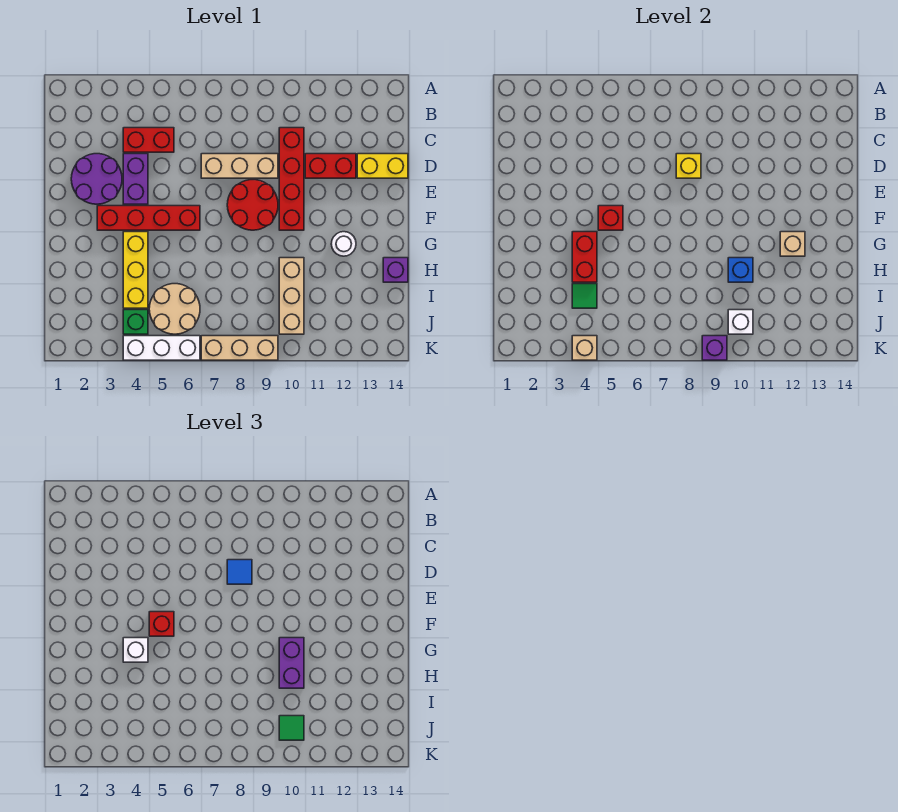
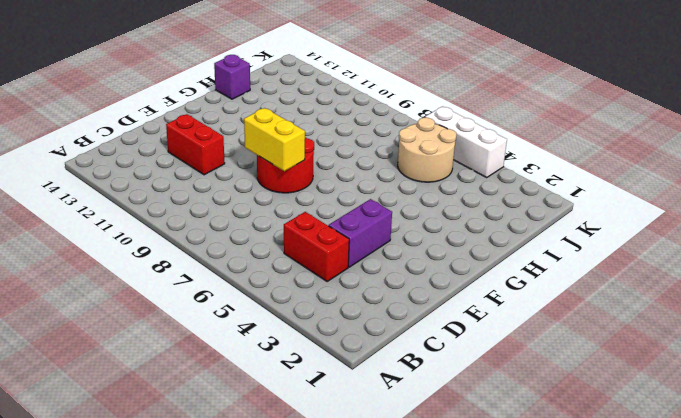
yellow 1x2 brick [244,108,305,171] -> yellow 1x2 brick moved to [357,154,408,178]
none -> red 1x4 brick [279,128,304,230]
none -> purple 2x2 round brick [71,154,122,204]
none -> tan 1x3 brick [201,154,278,178]
none -> red 1x4 brick [97,206,200,230]

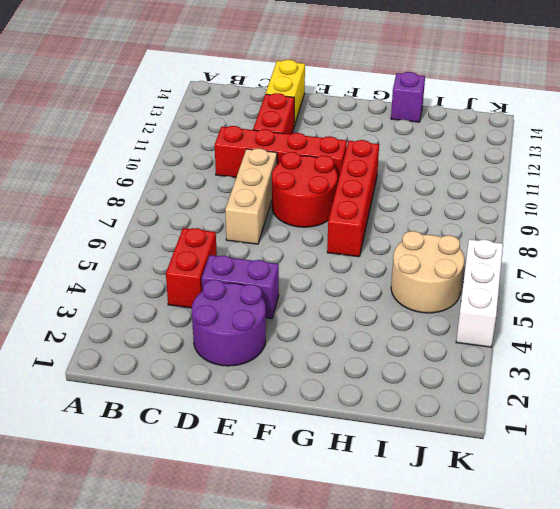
red 1x4 brick [327,140,379,257] -> red 1x4 brick moved to [97,206,200,230]
none -> yellow 1x3 brick [123,232,148,308]
none -> white 1x1 round brick [331,232,356,256]
none -> tan 1x3 brick [279,258,304,334]
none -> green 1x1 brick [123,310,148,334]

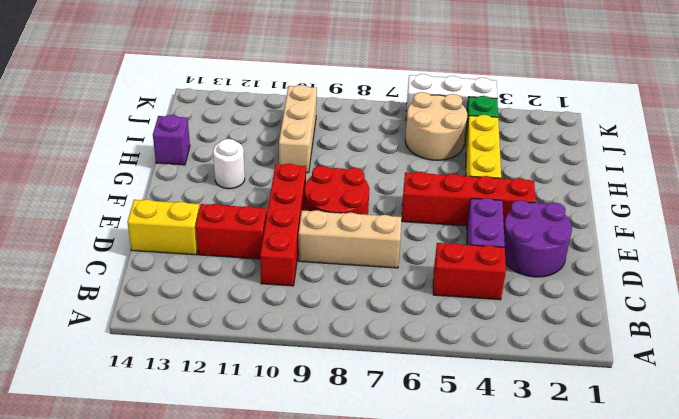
none -> tan 1x3 brick [201,336,278,360]
none -> yellow 1x1 brick [676,154,701,178]
none -> red 1x1 brick [598,206,623,230]
none -> red 1x2 brick [572,232,597,282]

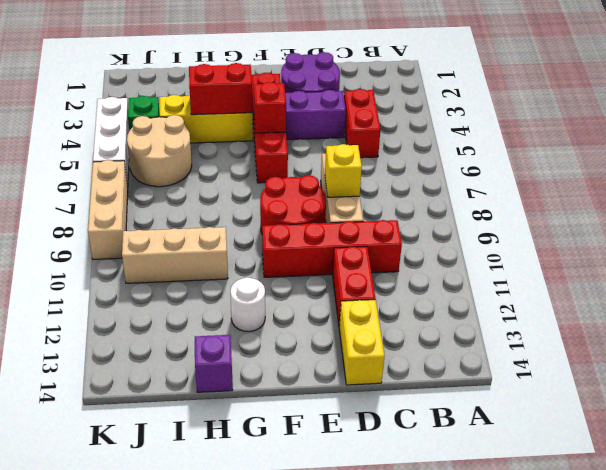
none -> tan 1x1 brick [780,232,805,256]
none -> blue 1x1 brick [728,258,753,282]
none -> green 1x1 tile [572,284,597,308]
none -> white 1x1 brick [728,310,753,334]

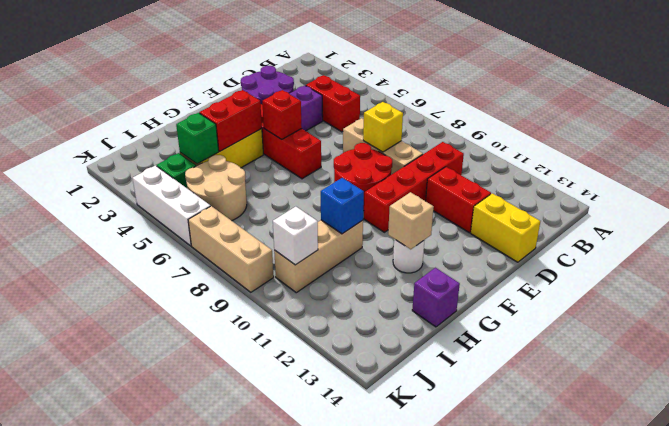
green 1x1 brick [176,113,219,164] -> green 1x1 tile [572,284,597,308]
none -> tan 1x1 brick [572,336,597,360]
none -> purple 1x1 brick [702,336,727,360]
none -> blue 1x1 tile [227,560,252,584]
none -> red 1x1 brick [149,612,174,636]

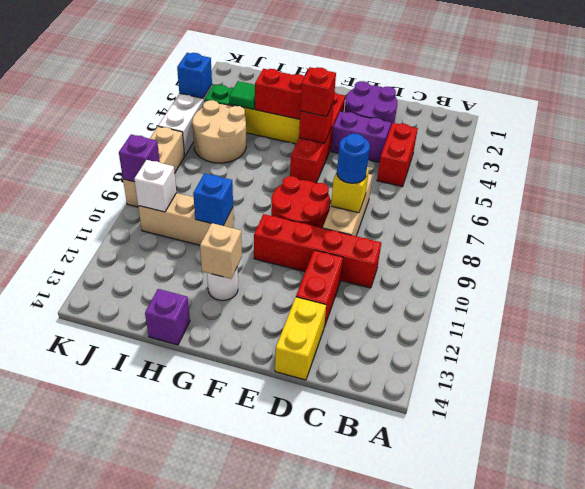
blue 1x1 round brick [337,134,370,183] -> blue 1x1 tile [227,560,252,584]
blue 1x1 brick [177,53,212,98] -> tan 1x1 brick [572,336,597,360]
none -> white 1x1 brick [123,638,148,662]
none -> purple 1x2 brick [279,638,304,688]
none -> green 1x1 tile [279,716,304,740]

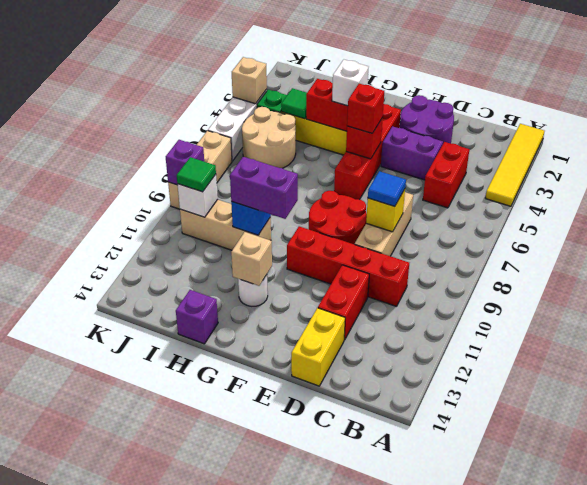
yellow 1x4 tile [486,124,544,206] -> none

